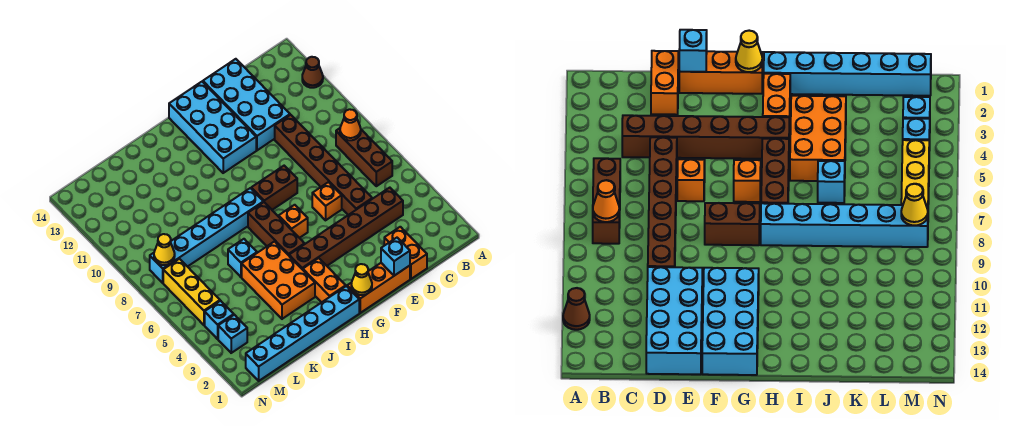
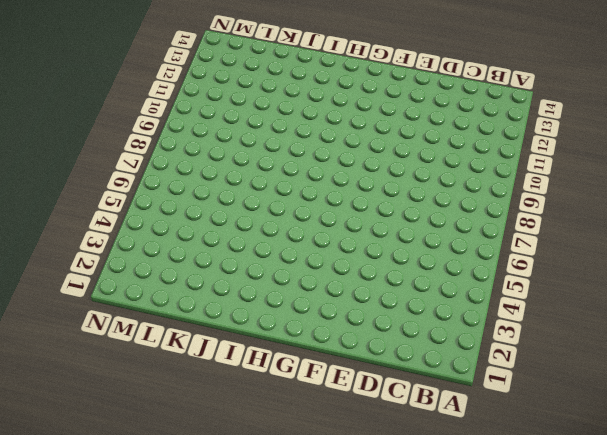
none -> brown 1x1 cone [302,57,323,88]
none -> brown 1x3 brick [336,128,392,186]
none -> brown 1x6 brick [289,188,403,270]

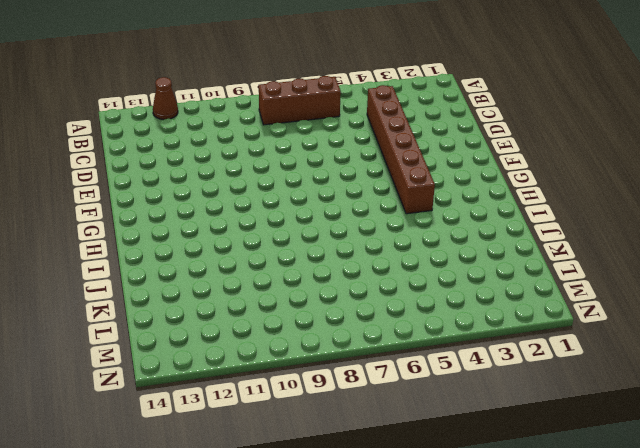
none -> orange 1x2 brick [384,227,427,279]
none -> brown 1x6 brick [275,115,372,215]
none -> cyan 2x4 brick [203,59,290,150]

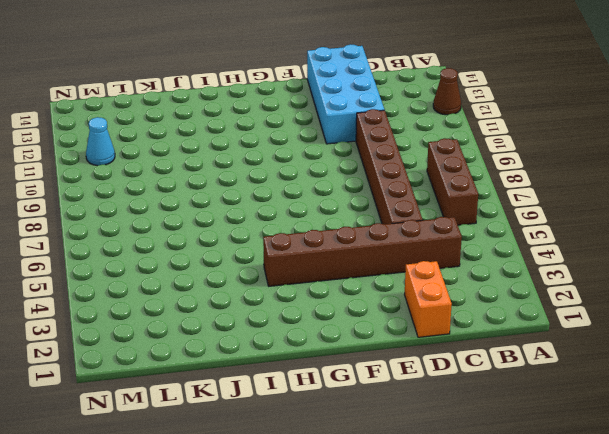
cyan 1x1 cone [86,117,115,166] -> none
none -> orange 1x3 brick [347,263,410,313]
none -> orange 1x1 brick [312,182,342,220]
none -> brown 1x2 brick [251,166,297,210]

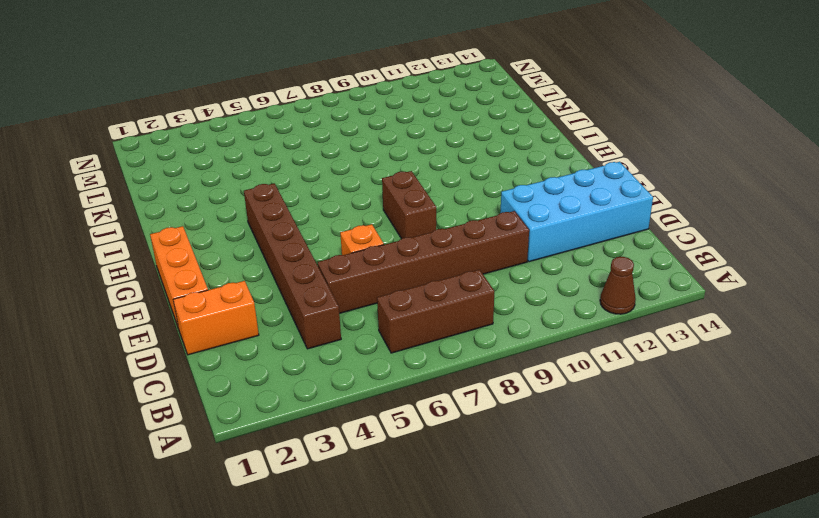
none -> cyan 2x4 brick [169,82,256,173]
none -> orange 1x1 brick [279,205,308,238]
none -> cyan 1x6 brick [246,286,359,381]

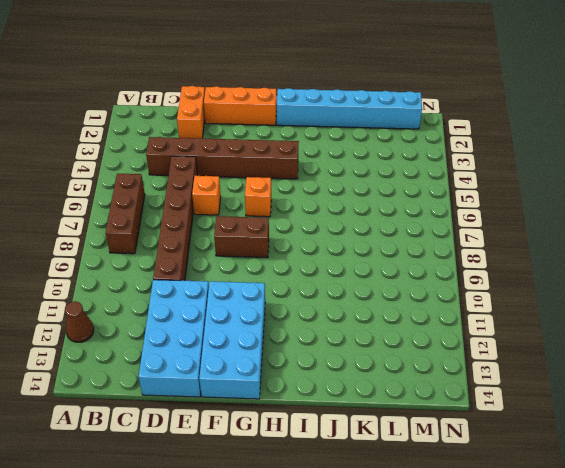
none -> orange 1x2 brick [303,258,346,302]
none -> brown 1x3 brick [248,202,304,255]
none -> cyan 1x6 brick [150,188,263,283]

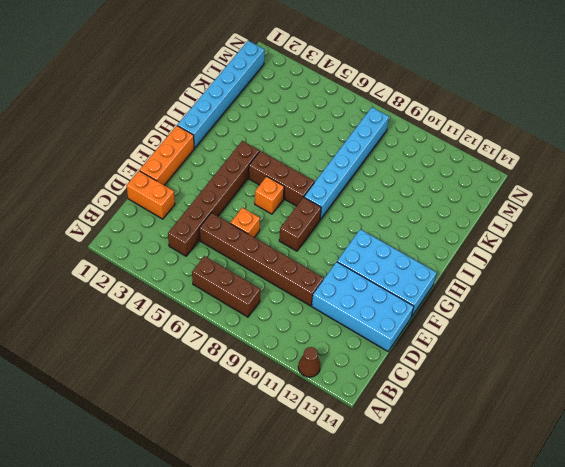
none -> orange 1x2 brick [303,258,346,302]
none -> orange 2x3 brick [242,242,315,319]
none -> cyan 1x1 brick [228,239,257,277]

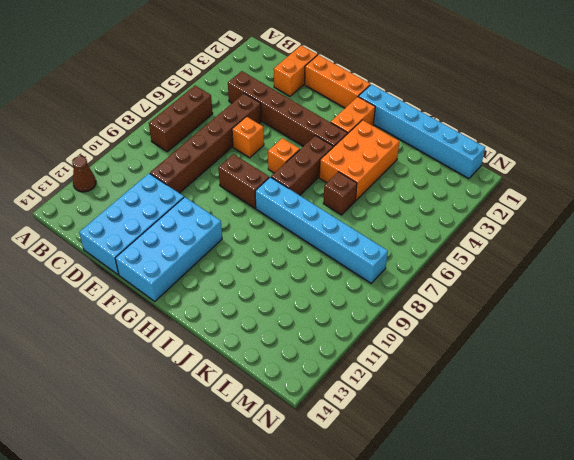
brown 1x1 brick [323,172,357,215] -> cyan 1x1 brick [228,239,257,277]
none -> cyan 1x1 brick [218,315,247,353]
none -> cyan 1x1 brick [205,301,234,339]
none -> yellow 1x3 brick [163,259,220,325]

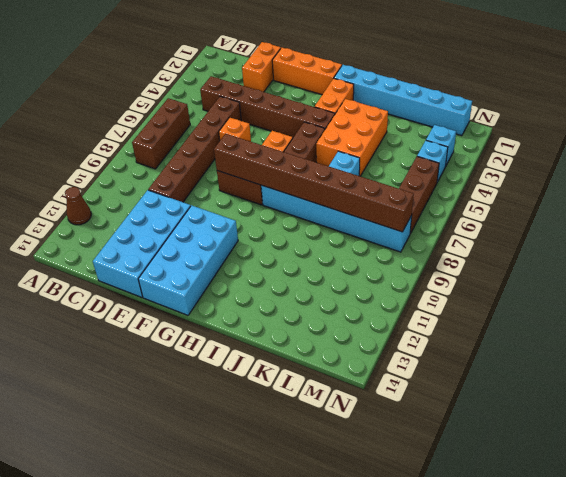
brown 1x8 brick [214,134,414,232] -> yellow 1x1 cone [154,234,175,265]
brown 1x3 brick [399,157,439,234] -> yellow 1x3 brick [163,259,220,325]
none -> orange 1x1 cone [340,109,361,140]
none -> cyan 1x1 brick [381,238,410,276]
none -> yellow 1x1 cone [351,264,372,295]

